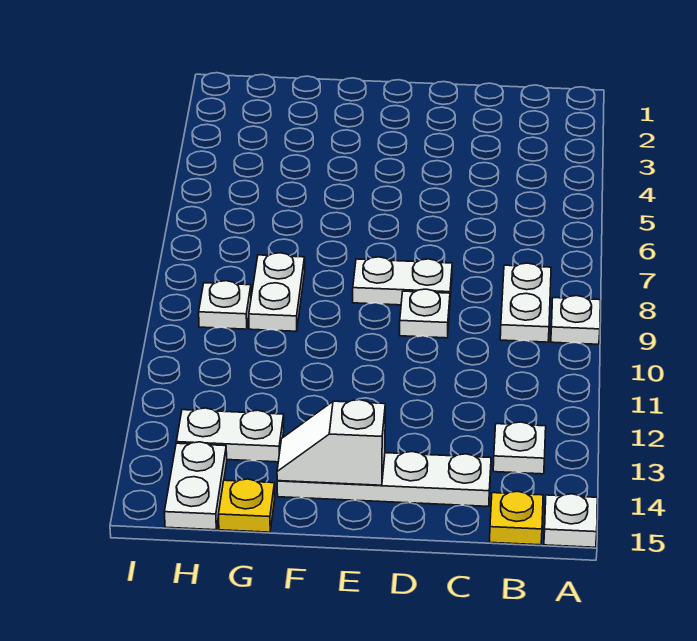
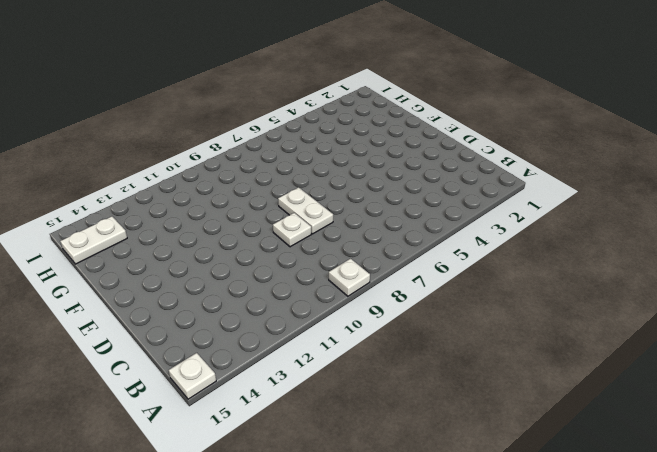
none -> white 1x2 plate [500,263,551,342]
none -> white 1x1 plate [493,422,546,474]
none -> yellow 1x1 plate [490,491,543,545]

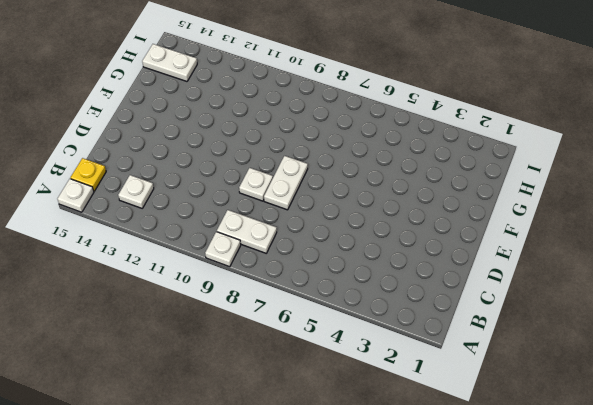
none -> white 1x4 plate [277,452,491,506]
none -> white 1x2 plate [249,253,305,331]
none -> white 1x2 plate [176,408,284,462]

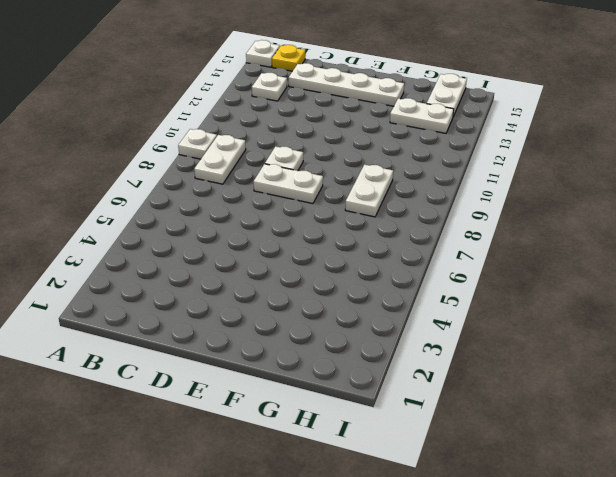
none -> yellow 1x1 plate [218,479,275,532]
none -> white 1x1 plate [199,281,251,329]
none -> white 1x2 slope [277,400,385,485]

